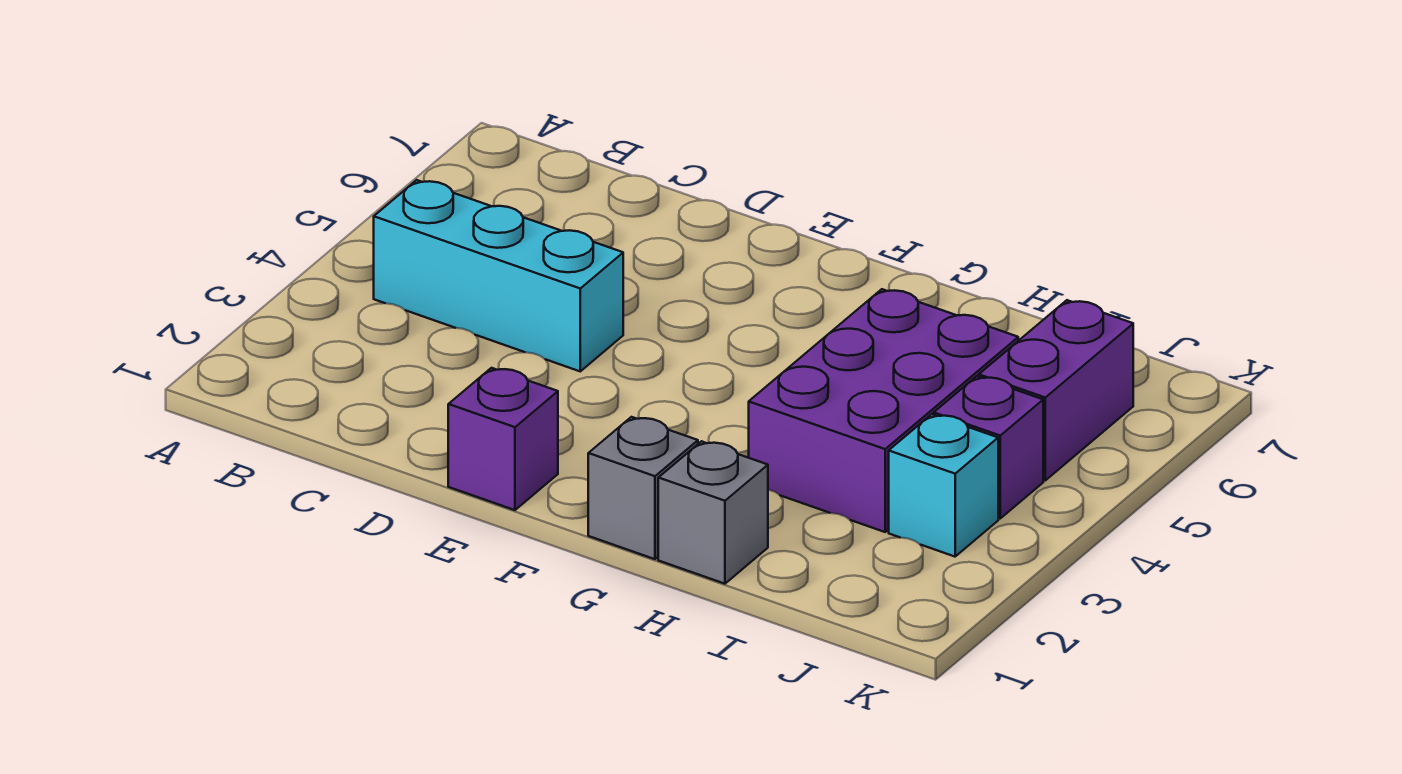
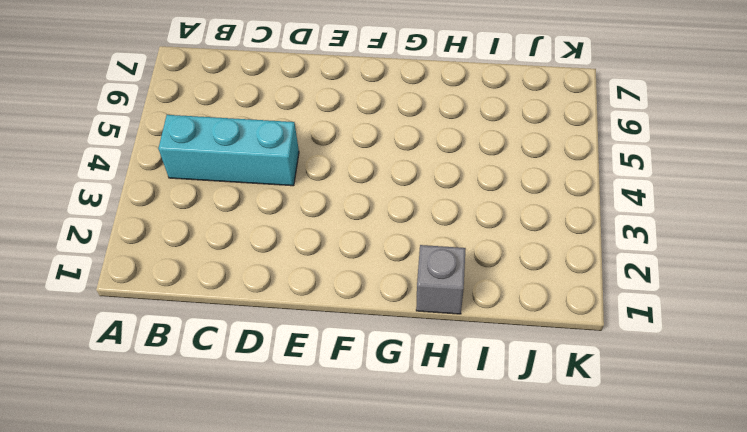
none -> purple 1x1 brick [448,368,558,510]
none -> grey 1x1 brick [588,417,698,559]

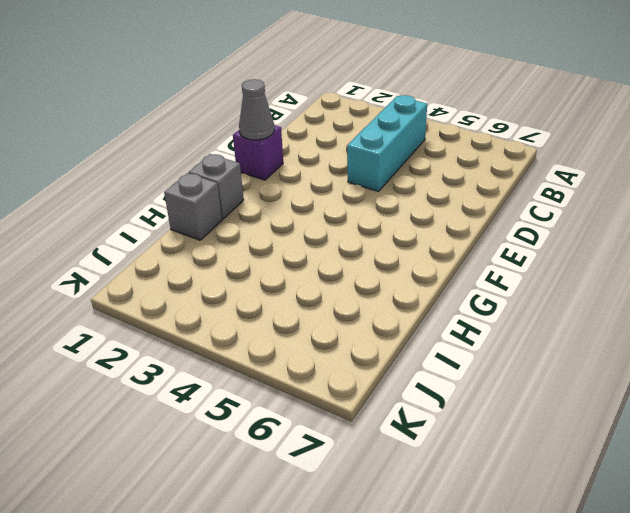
grey 1x1 cone [239,79,274,140] -> none
none -> purple 2x3 brick [749,289,1018,532]
none -> cyan 1x1 brick [889,414,998,557]

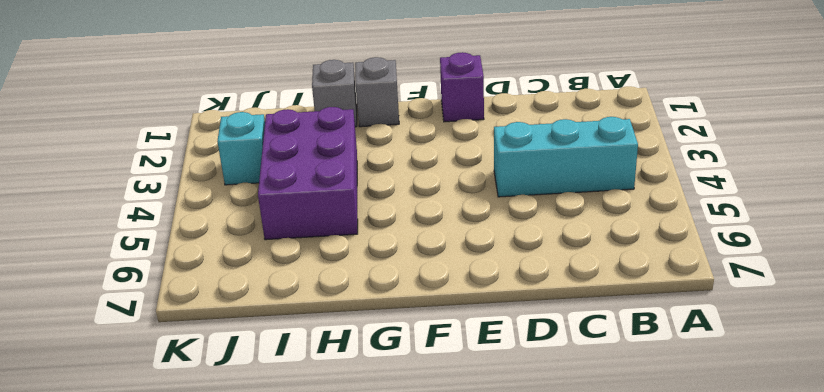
none -> purple 1x1 brick [934,376,1043,518]
none -> purple 1x2 brick [979,300,1133,480]

